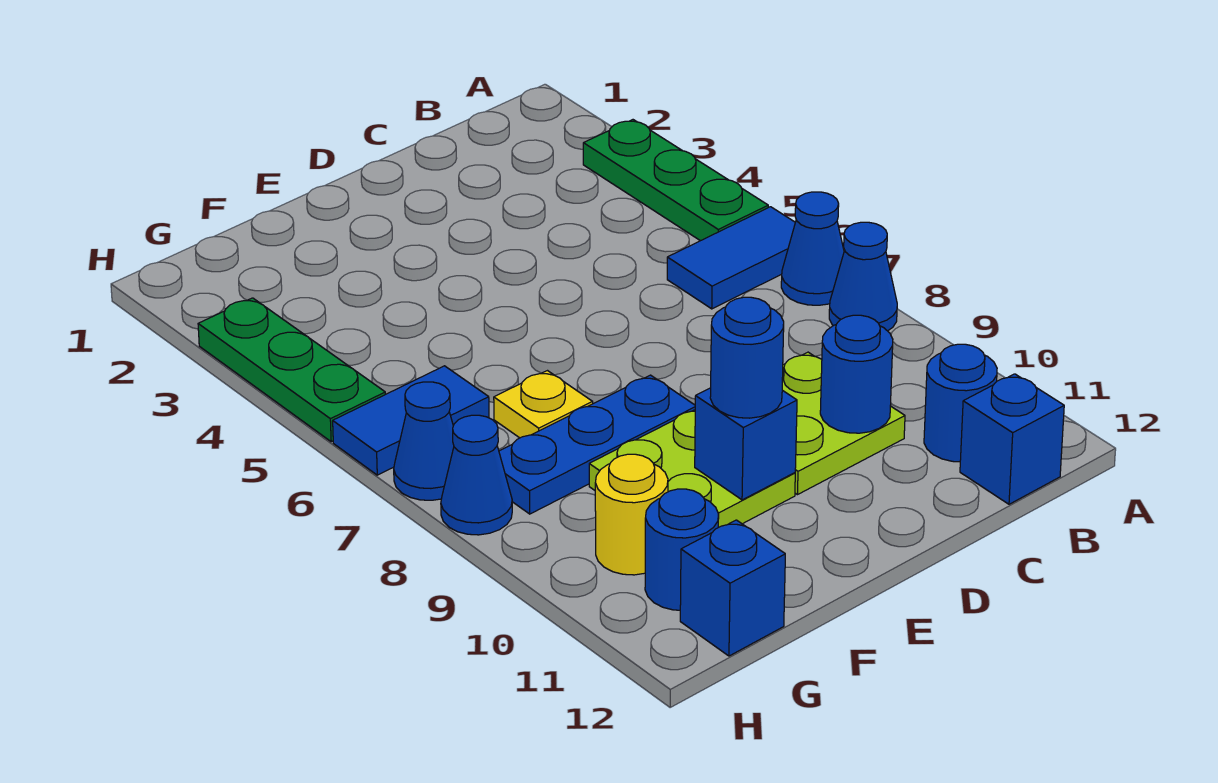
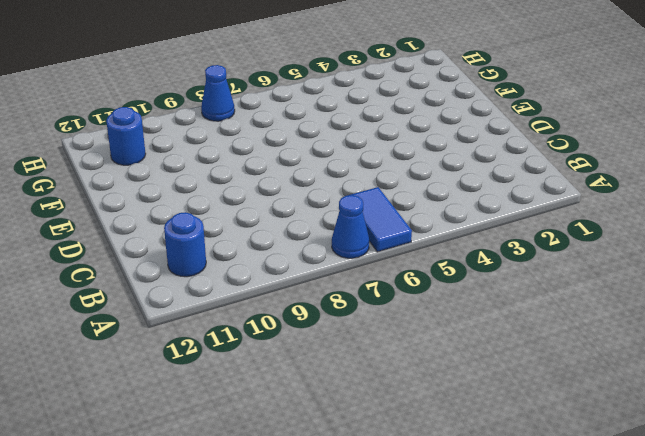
none -> green 1x3 plate [583,120,768,241]
none -> blue 1x1 cone [829,222,897,331]
none -> blue 1x1 brick [960,374,1064,504]

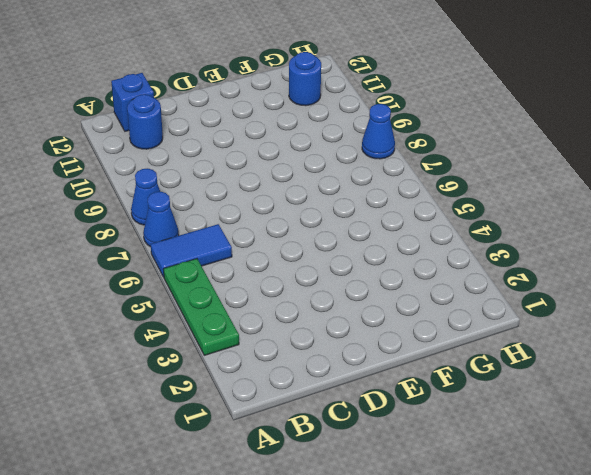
none -> lime 2x2 plate [782,352,905,495]
none -> blue 1x3 plate [499,375,695,514]
none -> lime 2x2 plate [589,410,795,527]

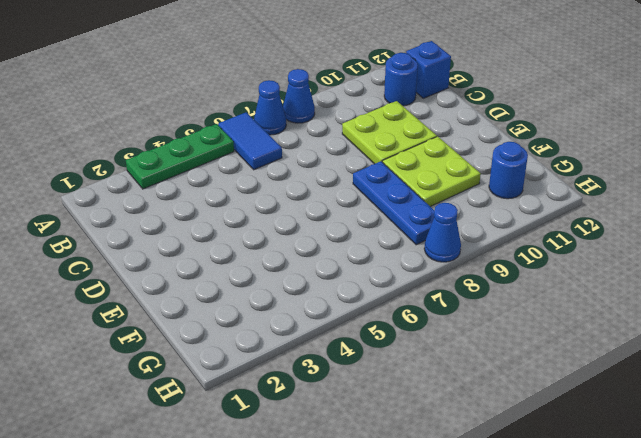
none -> yellow 1x1 plate [494,371,593,438]
none -> blue 1x2 tile [333,366,489,475]
none -> yellow 1x1 round brick [595,454,668,575]

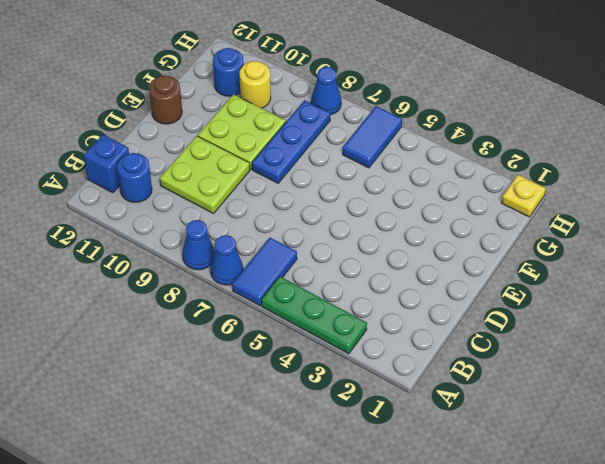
brown 1x1 round brick [149,76,182,124] -> none
yellow 1x1 plate [502,175,546,217] -> yellow 1x1 plate moved to [494,371,593,438]
none -> blue 1x1 brick [680,520,785,656]
none -> green 1x3 plate [198,298,385,442]
none -> blue 1x1 cone [394,382,454,500]

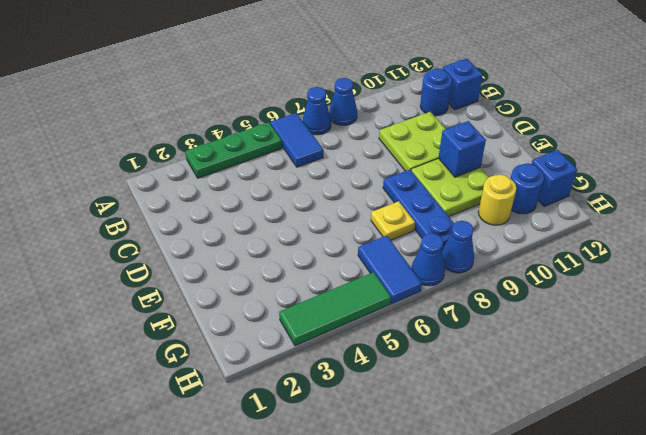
green 1x3 tile [279,272,391,346] -> green 1x3 plate [198,298,385,442]
none -> blue 1x1 round brick [820,315,893,433]
none -> blue 1x1 round brick [710,297,784,418]

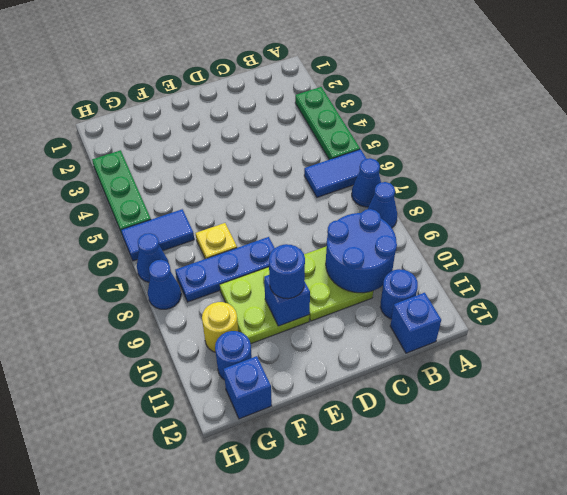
blue 2x2 round brick [326,209,397,293] -> blue 1x1 round brick [820,315,893,433]

